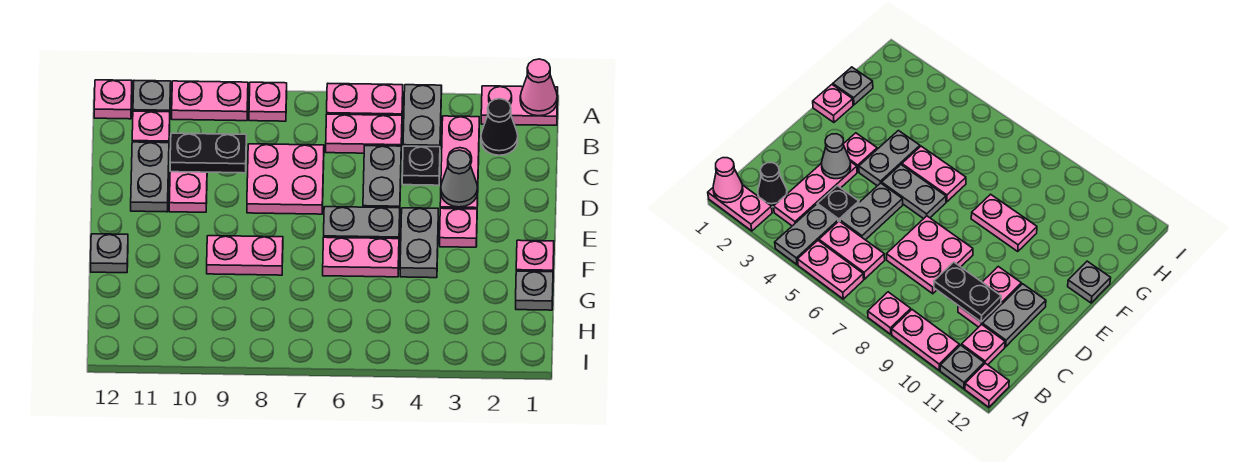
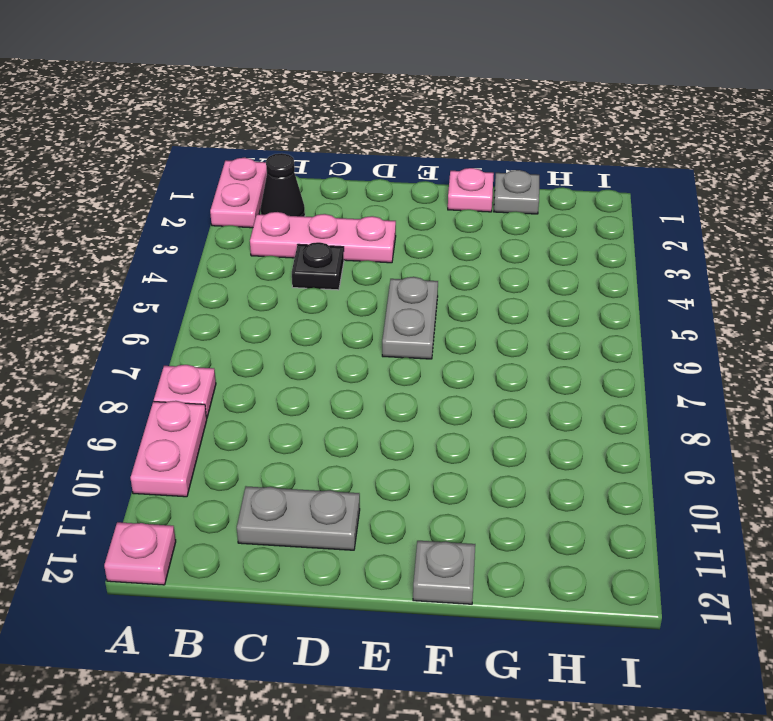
none -> grey 1x2 plate [403,85,442,147]
none -> pink 1x2 plate [327,84,403,115]
none -> grey 1x1 plate [133,80,171,112]

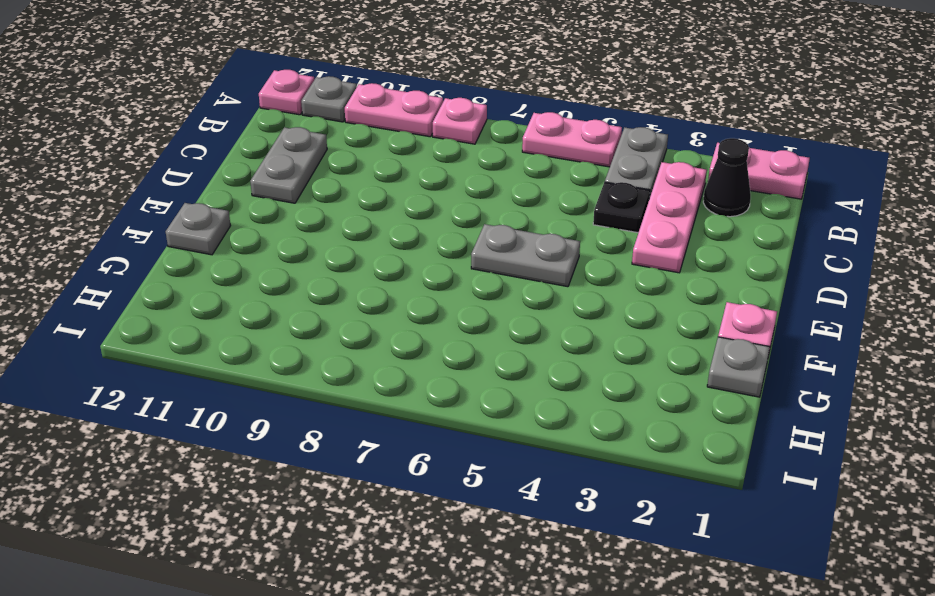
none -> pink 1x2 plate [326,114,402,153]
none -> pink 1x1 plate [132,111,170,143]
none -> grey 1x2 plate [363,146,401,208]

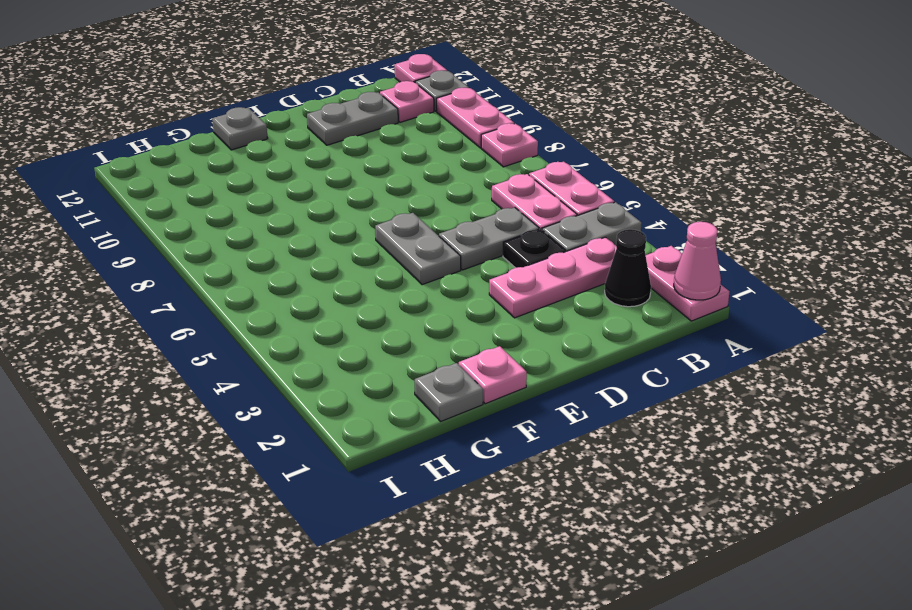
none -> pink 2x2 plate [247,144,324,214]
none -> pink 1x2 plate [169,172,207,212]
none -> pink 1x1 plate [440,208,477,247]

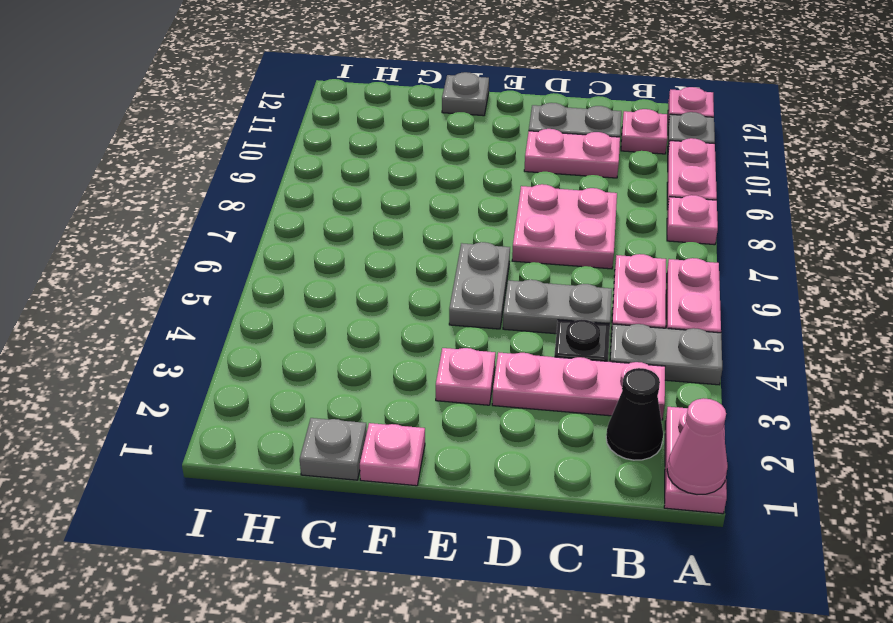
none -> grey 1x2 plate [400,208,438,278]
none -> pink 1x2 plate [323,237,399,277]
none -> pink 1x2 plate [207,236,283,275]

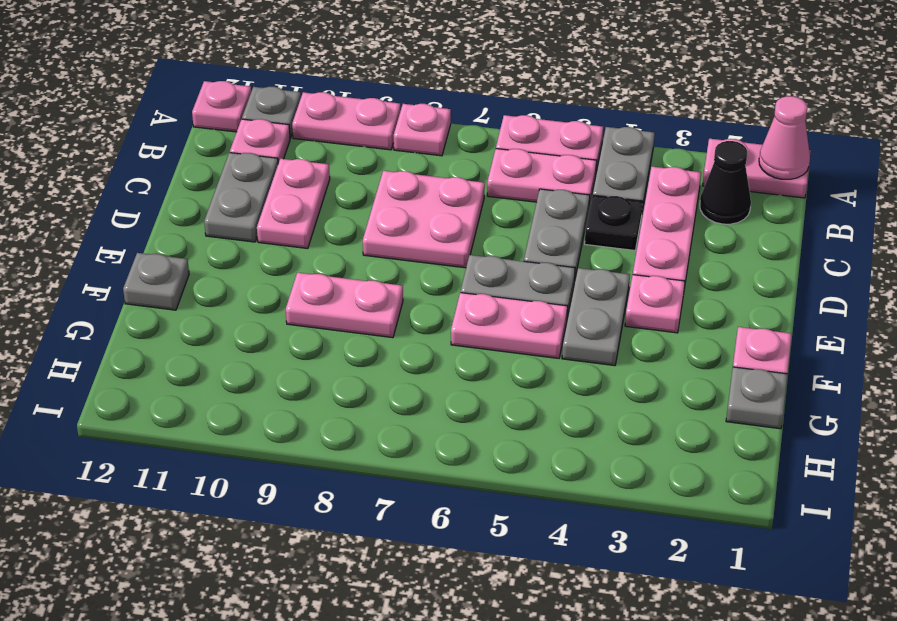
none -> black 1x2 plate [170,133,246,173]
none -> grey 1x1 cone [441,150,478,207]

